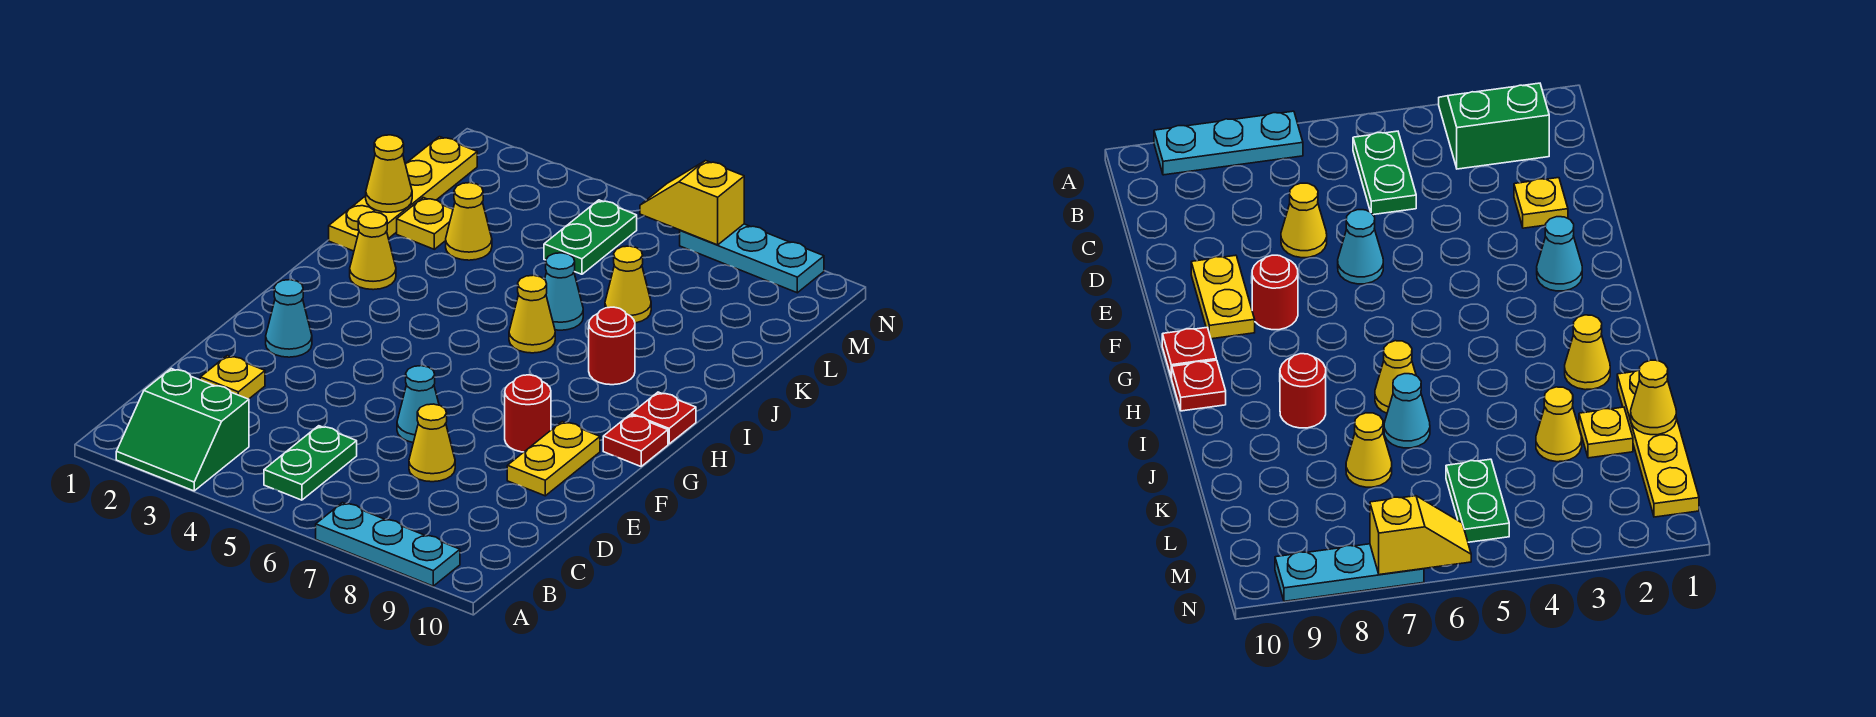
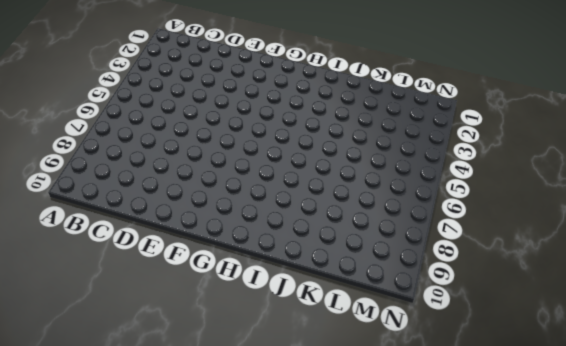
none -> green 2x2 slope [116,369,249,491]
none -> cyan 1x3 plate [316,503,460,586]
none -> green 1x2 plate [264,426,357,500]

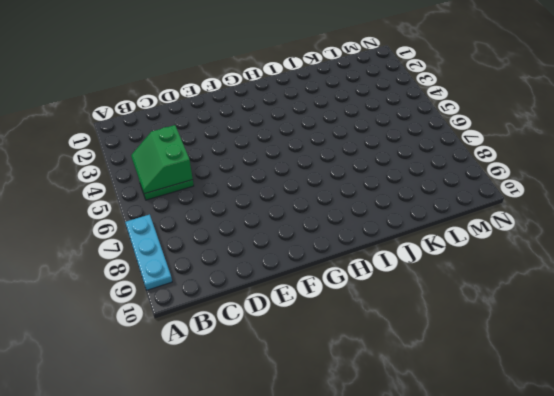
green 2x2 slope [131,125,193,194] -> green 2x2 slope moved to [116,369,249,491]
none -> yellow 1x1 plate [200,356,265,399]
none -> yellow 1x1 cone [409,404,455,482]
none -> cyan 1x1 cone [397,366,439,442]

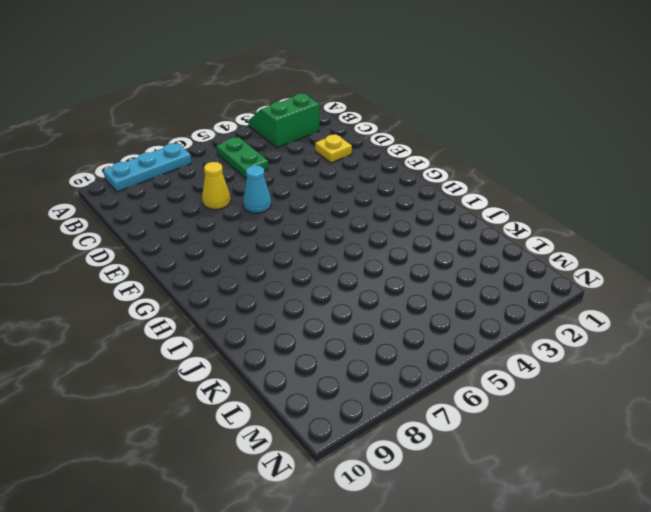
none -> yellow 1x2 plate [507,421,600,496]
none -> cyan 1x1 cone [266,280,312,357]
none -> red 1x1 round brick [505,375,551,452]

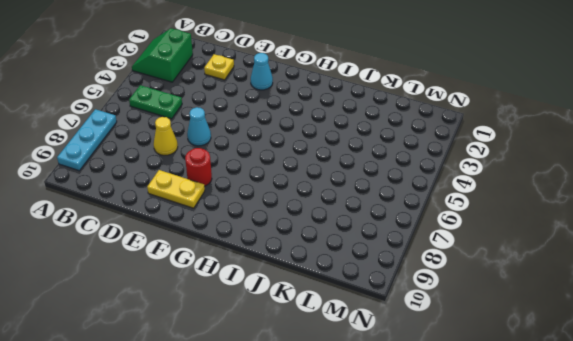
none -> red 1x1 plate [603,415,668,466]
none -> red 1x1 plate [631,392,696,444]
none -> yellow 1x1 cone [350,212,396,290]

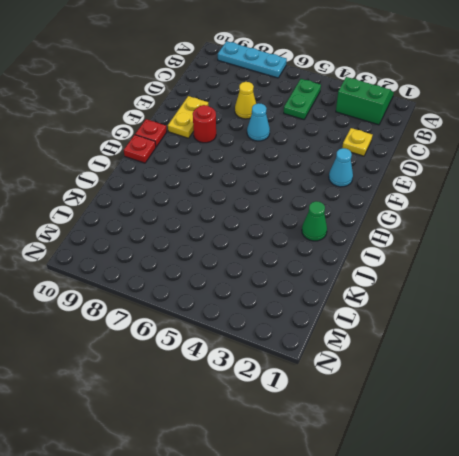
green 1x1 cone [302,201,327,241] -> yellow 1x1 cone [350,212,396,290]
none -> yellow 1x1 cone [509,275,555,353]
none -> red 1x1 round brick [589,307,635,385]
none -> yellow 1x4 plate [329,137,477,251]

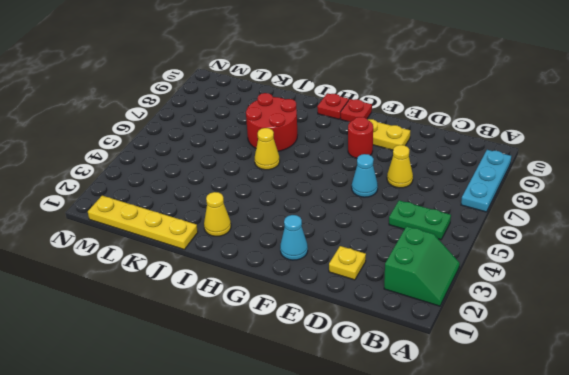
red 2x2 round brick [246,93,297,151] -> red 1x1 round brick [589,307,635,385]
none -> cyan 1x1 cone [545,253,583,330]
none -> yellow 1x1 plate [397,198,453,249]
none -> yellow 1x1 cone [446,183,492,260]

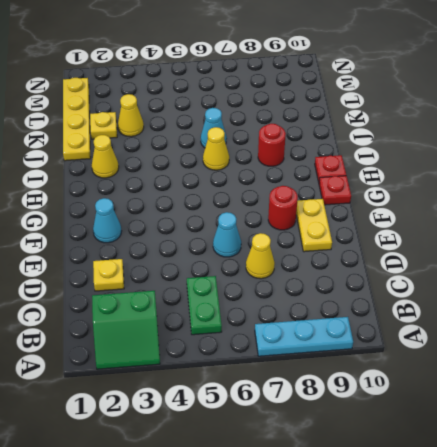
none -> yellow 1x1 cone [605,246,651,323]
none -> green 1x2 plate [544,200,637,274]
none -> cyan 1x3 plate [680,224,824,293]

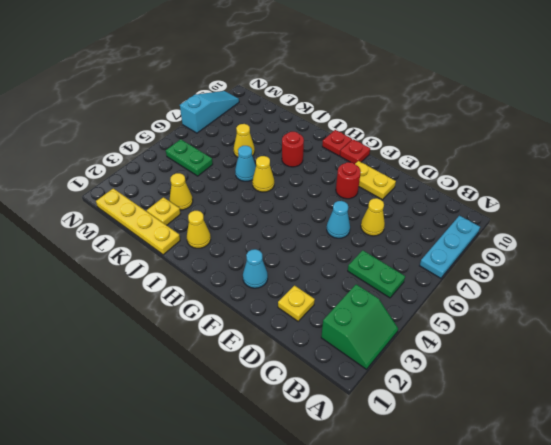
cyan 1x3 slope [180,91,239,133] -> cyan 1x3 plate [680,224,824,293]
none -> yellow 1x1 cone [366,135,412,212]
none -> yellow 1x2 slope [640,161,744,245]

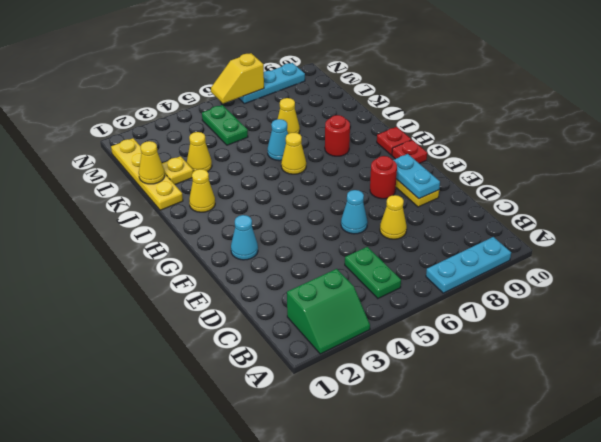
cyan 1x2 plate [394,154,440,199] -> none
none -> yellow 1x1 plate [200,356,265,399]

